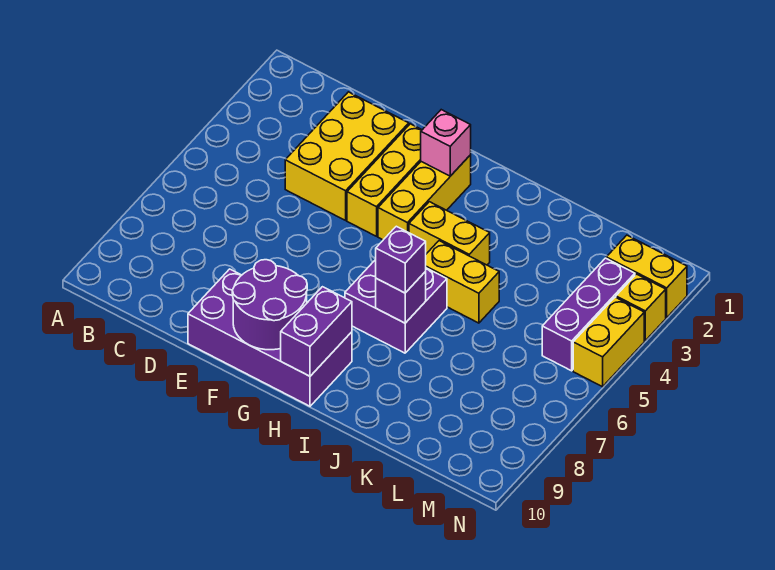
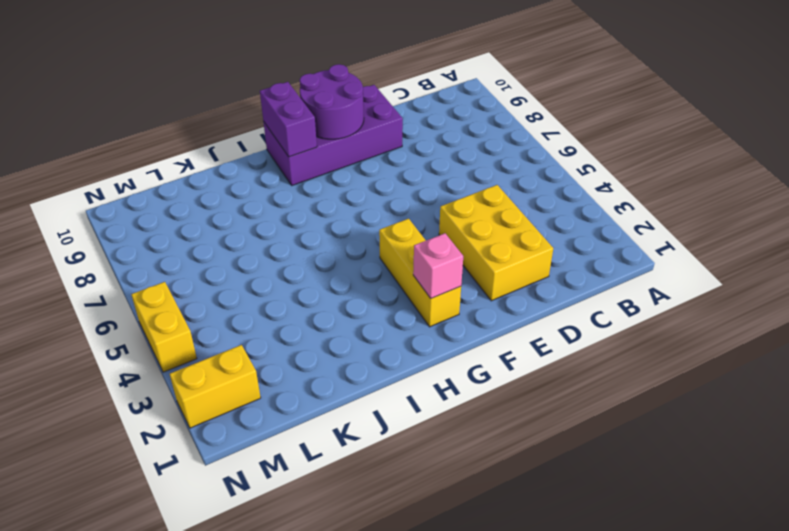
none -> yellow 1x3 brick [347,124,422,236]
none -> yellow 1x2 brick [409,202,490,265]
none -> purple 2x2 brick [345,260,447,353]

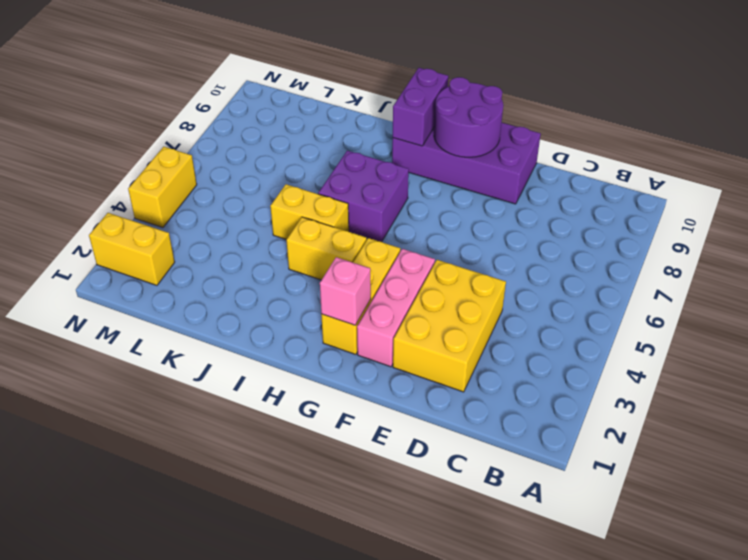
pink 1x3 brick [357,249,435,367] -> yellow 1x3 brick [347,124,422,236]
none -> purple 1x3 brick [542,258,635,371]
none -> yellow 1x1 brick [616,274,666,340]
none -> purple 1x1 brick [376,272,426,323]

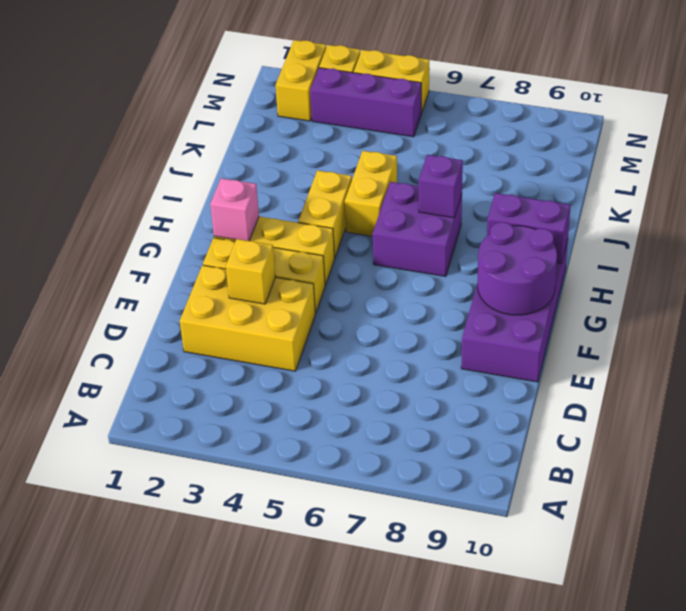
yellow 1x1 brick [226,239,275,304] -> none
none -> purple 1x1 brick [376,226,426,293]

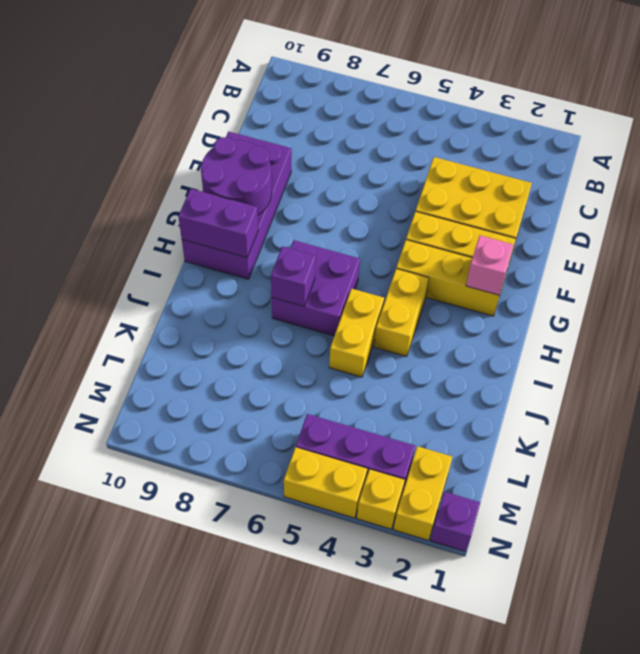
purple 1x1 brick [431,492,480,552] -> purple 1x1 brick moved to [376,226,426,293]

